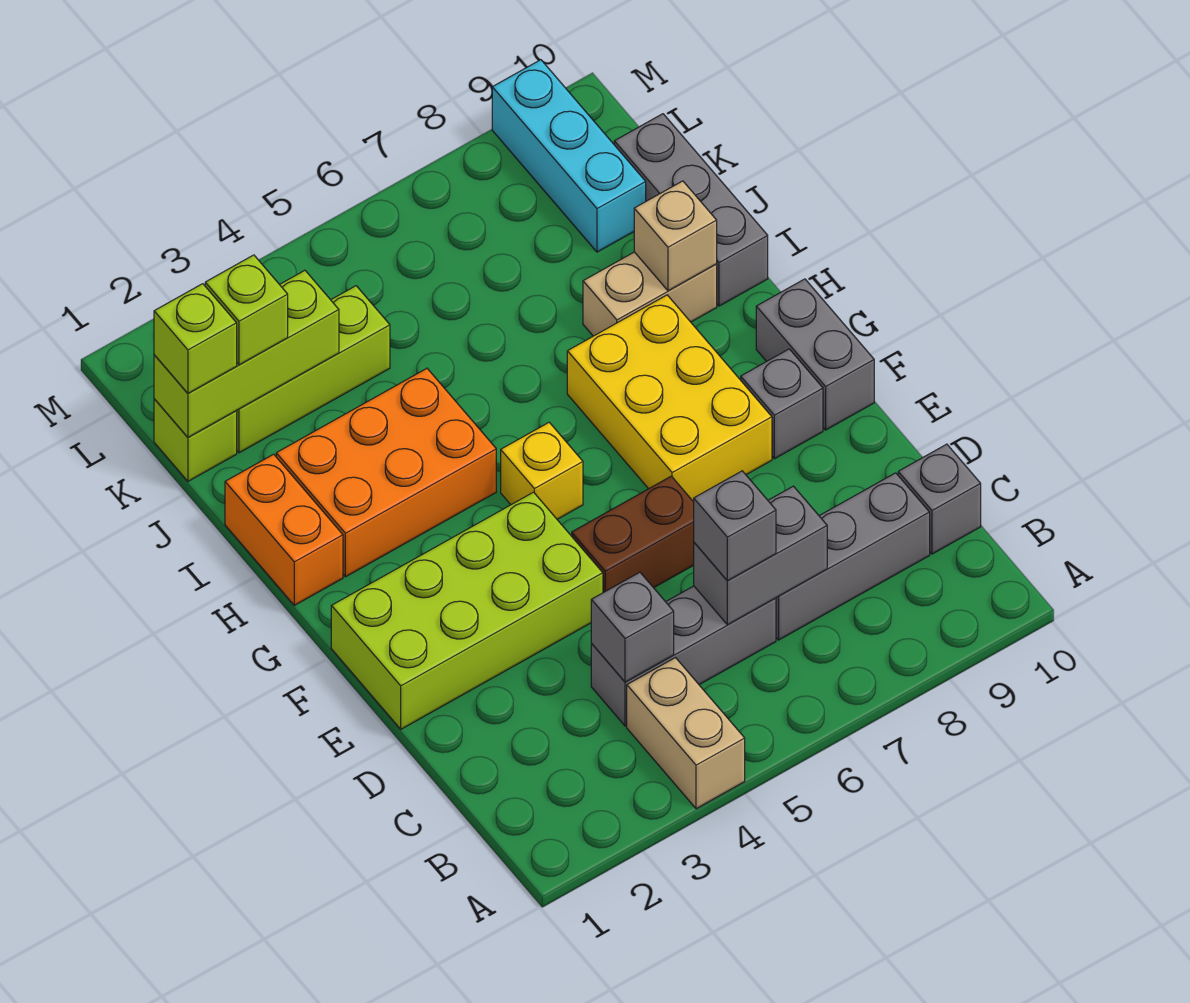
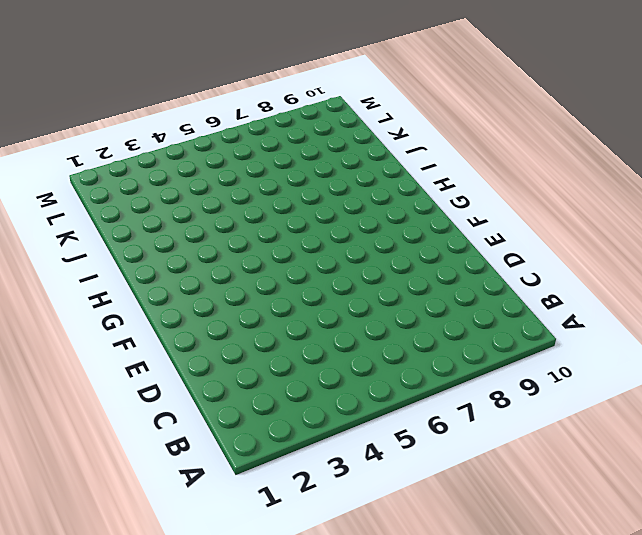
none -> tan 1x2 brick [627,658,745,809]
none -> grey 1x3 brick [591,586,776,726]
none -> grey 1x3 brick [776,473,930,640]

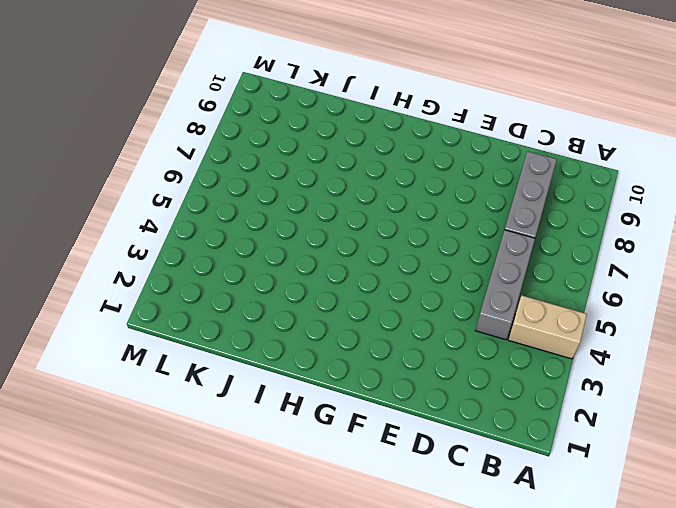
none -> grey 1x1 brick [898,444,981,554]
none -> lime 2x4 brick [331,492,603,729]
none -> brown 1x2 brick [572,476,694,593]

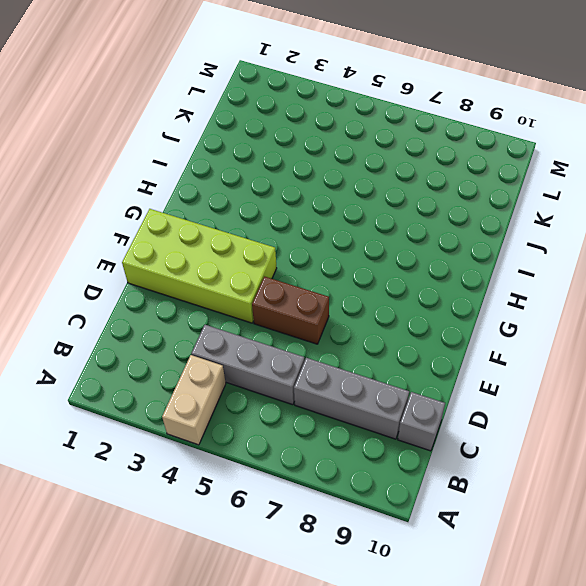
none -> yellow 2x3 brick [567,295,772,502]
none -> grey 1x1 brick [741,349,823,459]
none -> grey 1x2 brick [756,279,874,430]

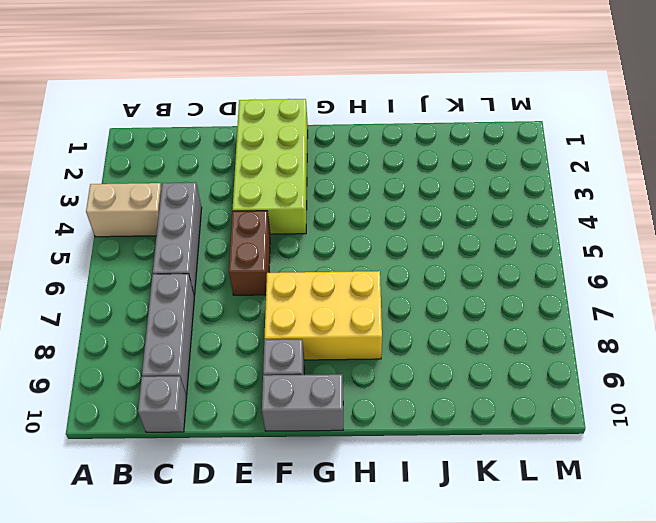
none -> yellow 1x1 brick [501,422,583,519]
none -> orange 1x2 brick [225,454,343,605]
none -> orange 2x3 brick [276,369,496,577]

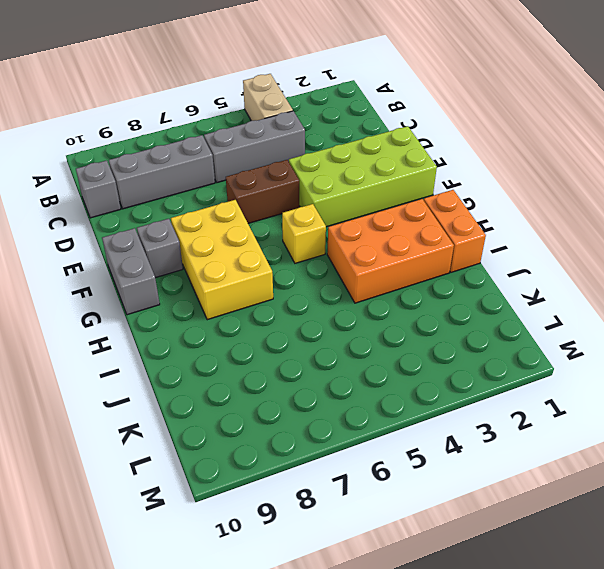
none -> tan 1x2 brick [583,252,717,336]
none -> grey 1x3 brick [614,114,768,306]
none -> lime 1x1 brick [154,399,237,481]

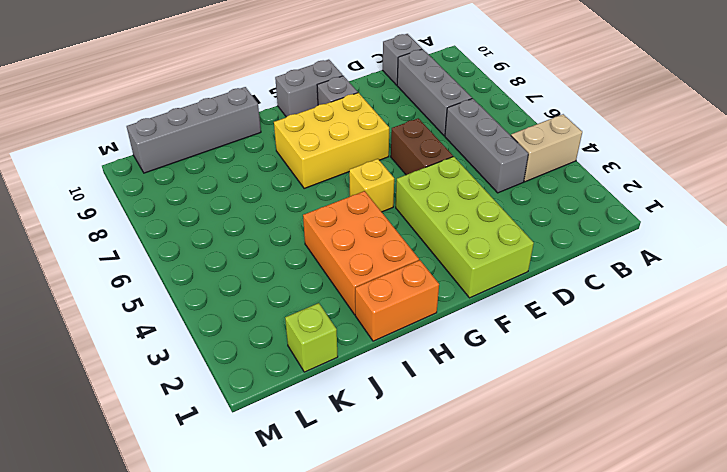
grey 1x4 brick [127,87,261,173] -> grey 1x3 brick [614,114,768,306]
none -> tan 1x2 brick [583,252,717,336]
none -> lime 1x3 brick [237,286,390,453]
none -> cyan 1x3 brick [492,60,646,252]

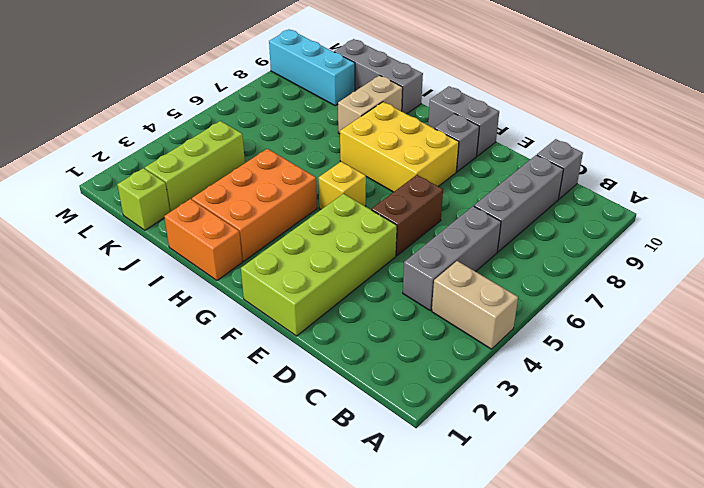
none -> grey 1x1 brick [591,572,674,682]
none -> grey 1x2 brick [694,486,827,625]
none -> tan 1x1 brick [634,181,717,291]

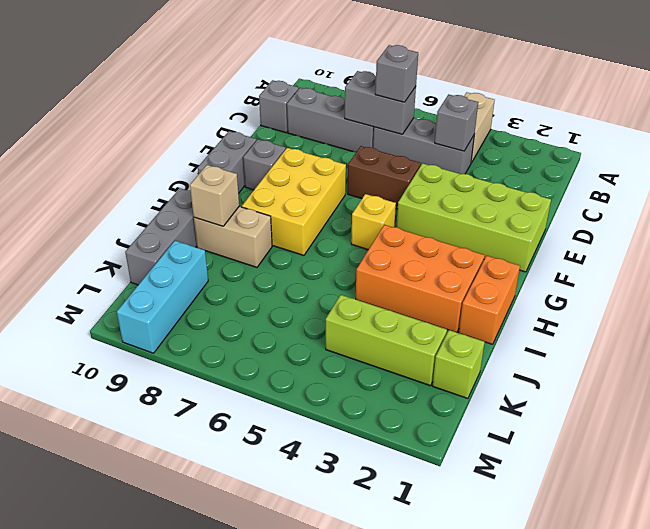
none -> lime 1x3 brick [154,270,339,437]
none -> lime 1x1 brick [154,284,237,393]
none -> lime 1x1 brick [205,255,288,365]

